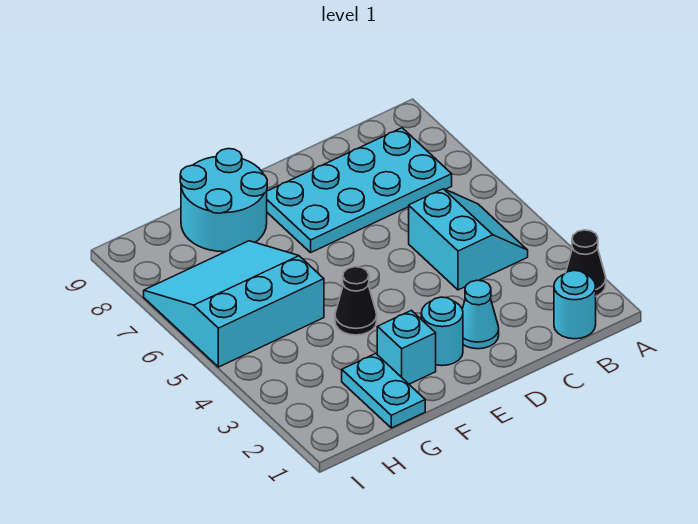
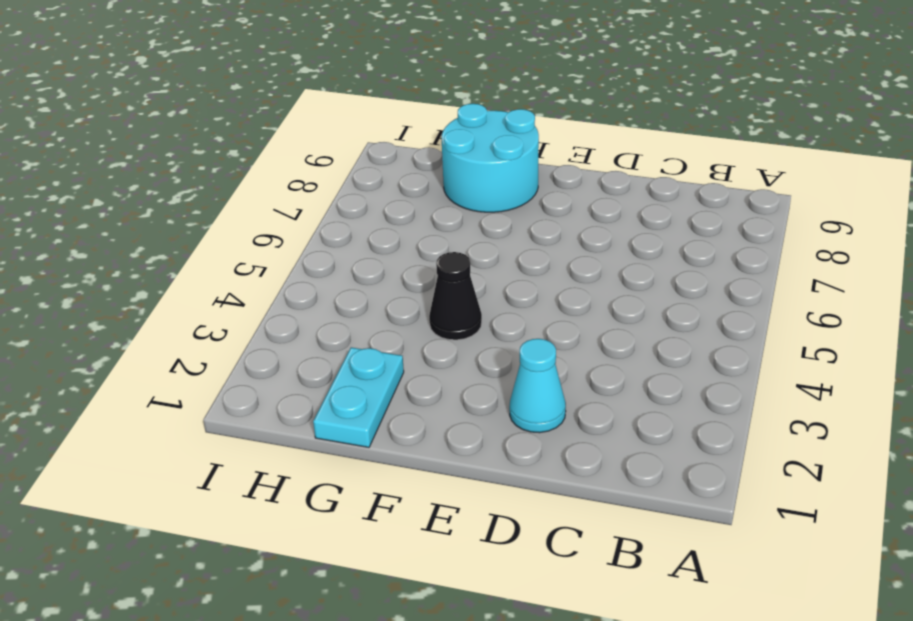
none -> black 1x1 cone [566,230,606,296]
none -> cyan 1x1 round brick [554,270,596,339]

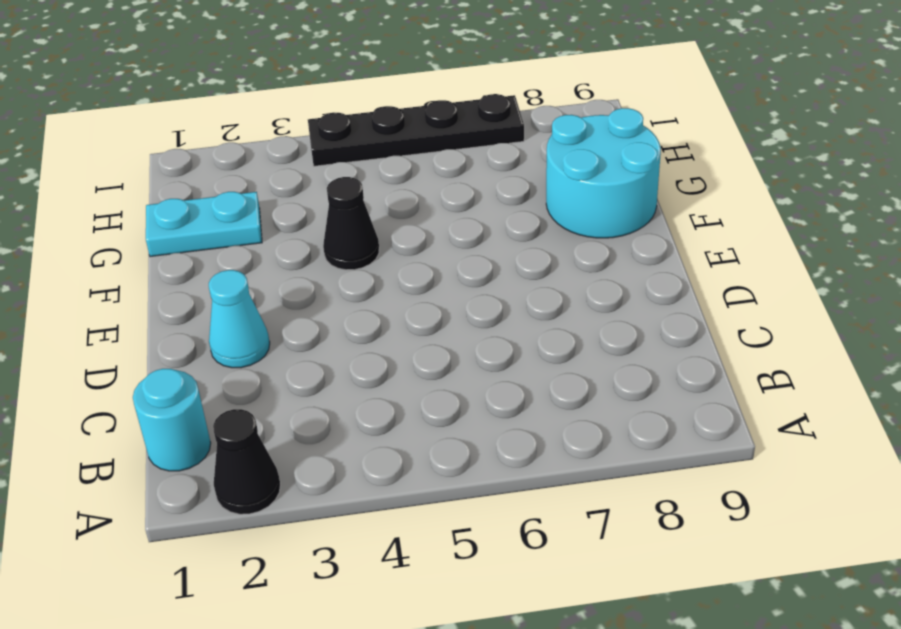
black 1x4 plate [308,94,524,166] -> cyan 3x3 slope [144,241,324,367]
none -> cyan 2x2 slope [409,189,528,290]
none -> cyan 2x4 plate [267,128,452,253]

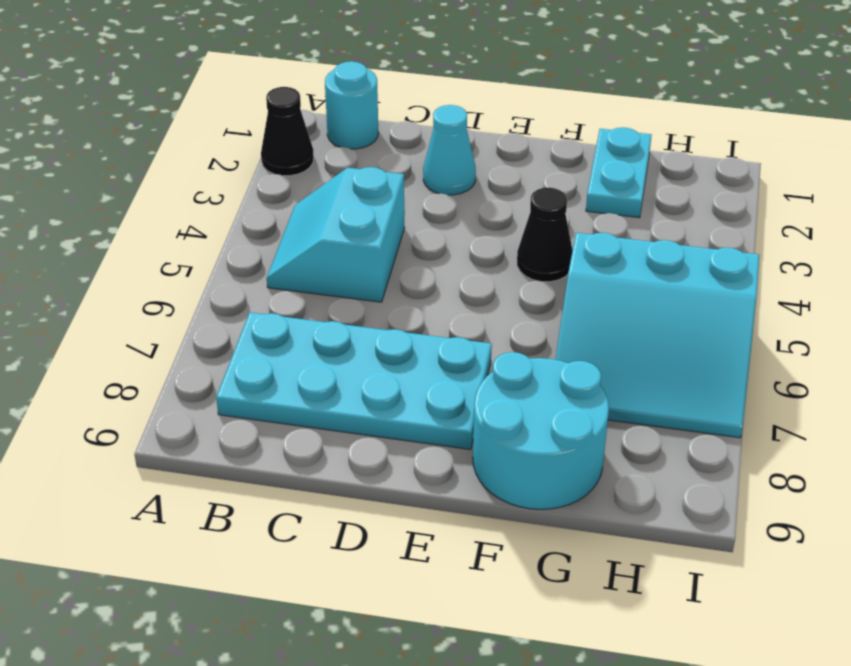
none -> cyan 1x1 round brick [421,297,463,366]
none -> cyan 1x1 brick [377,310,436,384]

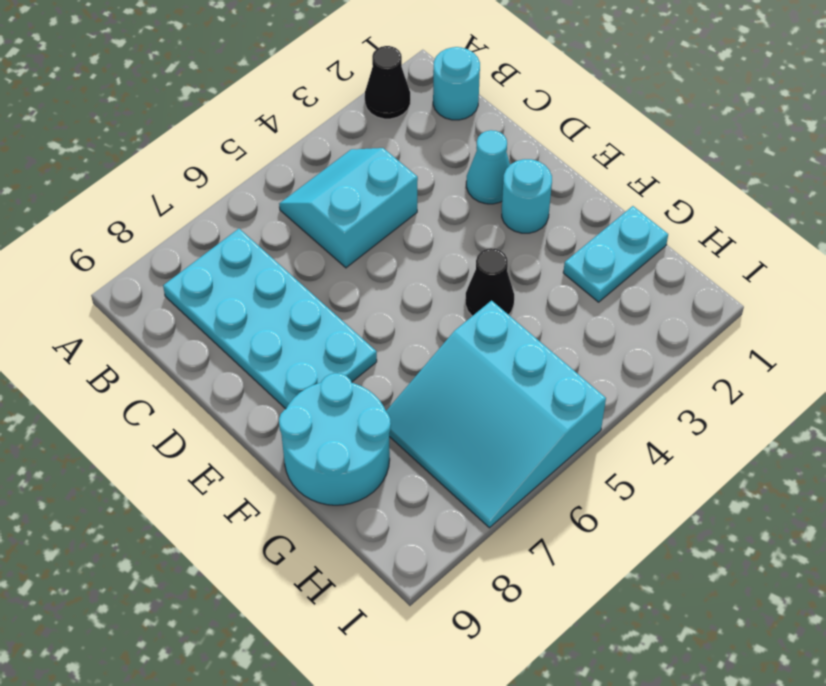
none -> cyan 1x1 brick [377,310,436,384]

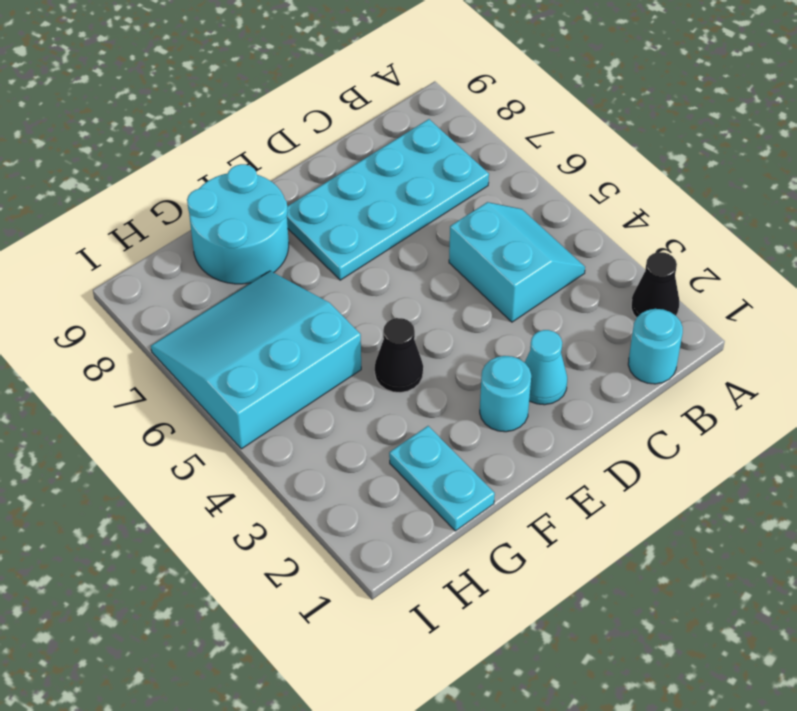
none -> cyan 1x1 brick [377,310,436,384]

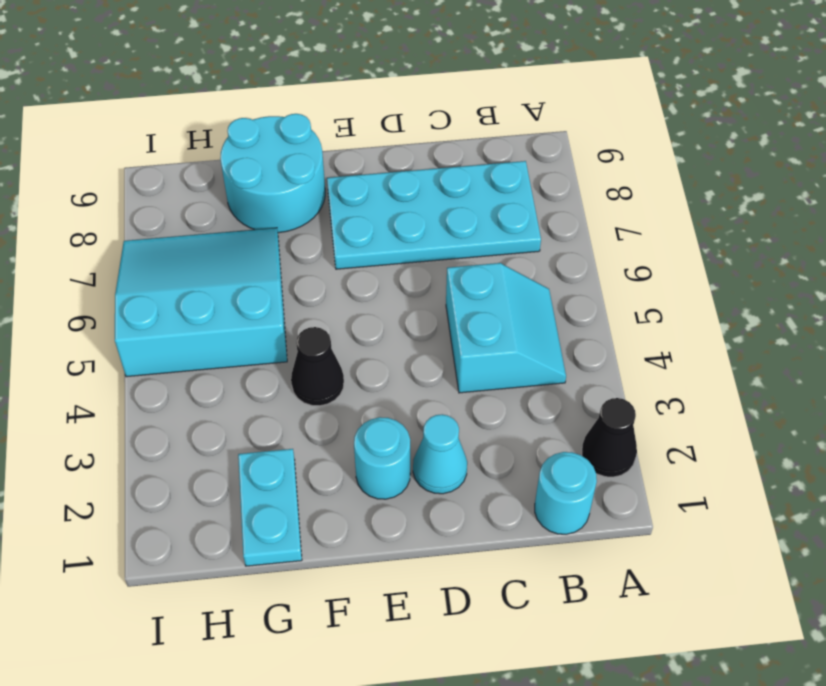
none -> cyan 1x1 brick [377,310,436,384]

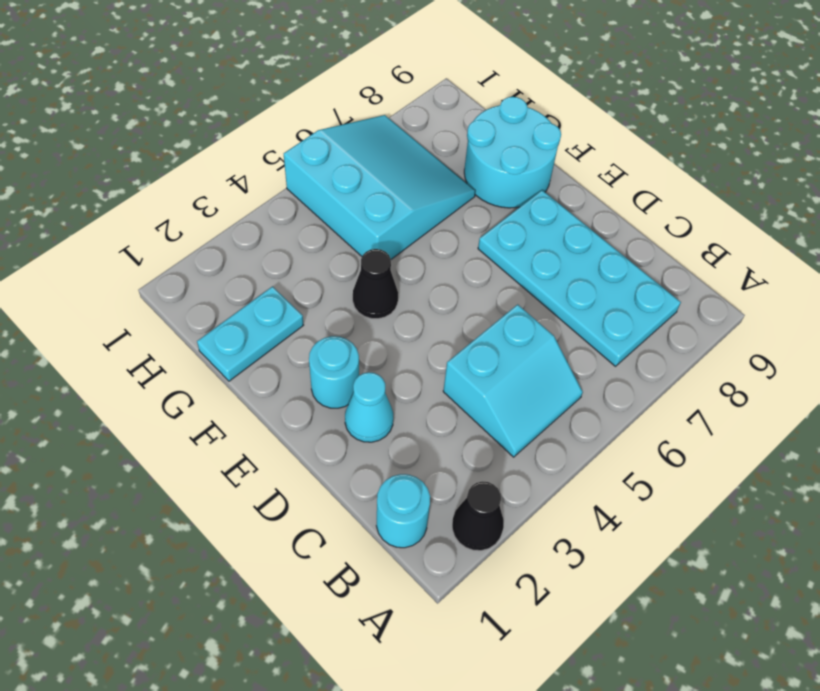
none -> cyan 1x1 brick [377,310,436,384]

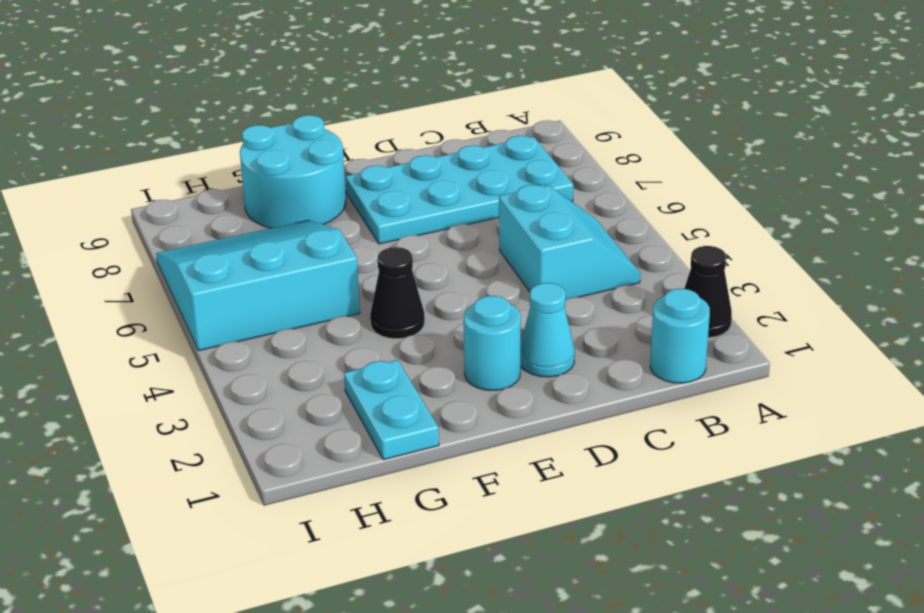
none -> cyan 1x1 brick [377,310,436,384]

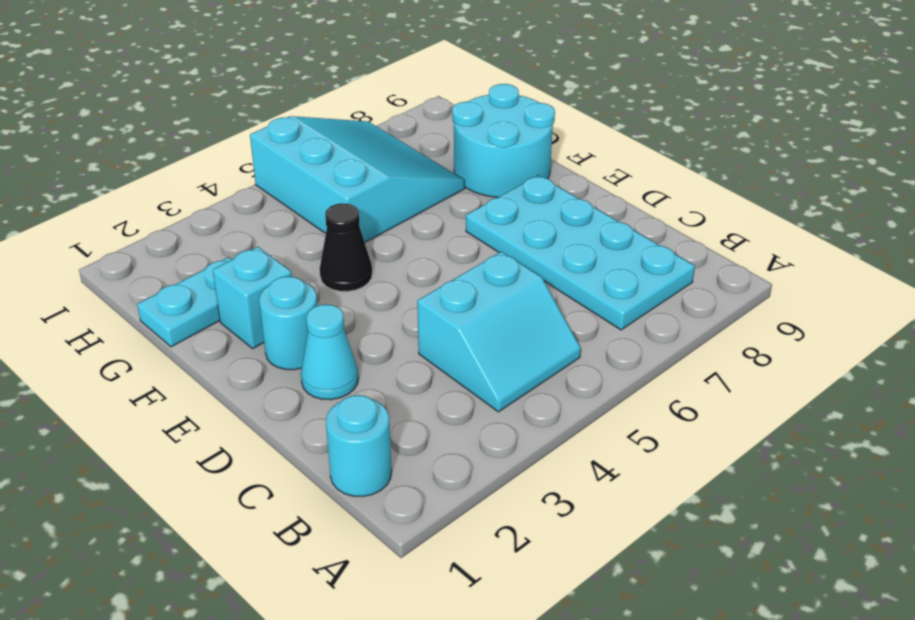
none -> black 1x1 cone [566,230,606,296]

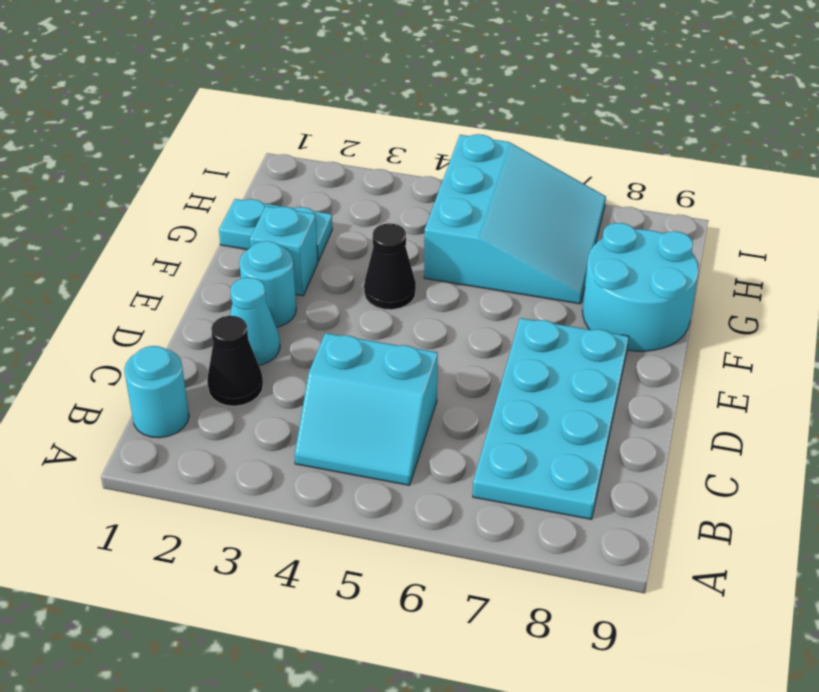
black 1x1 cone [207,316,263,406] -> black 1x1 cone moved to [566,230,606,296]

